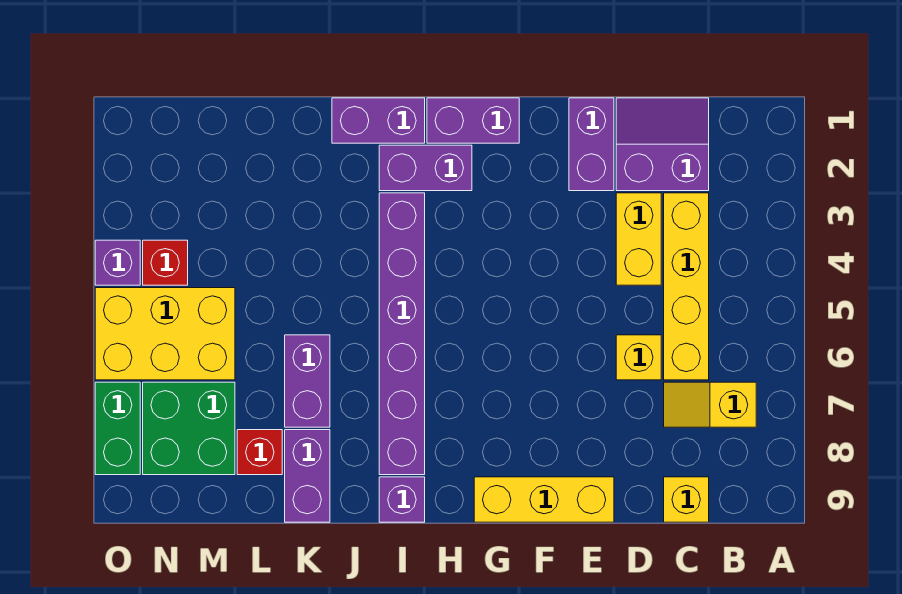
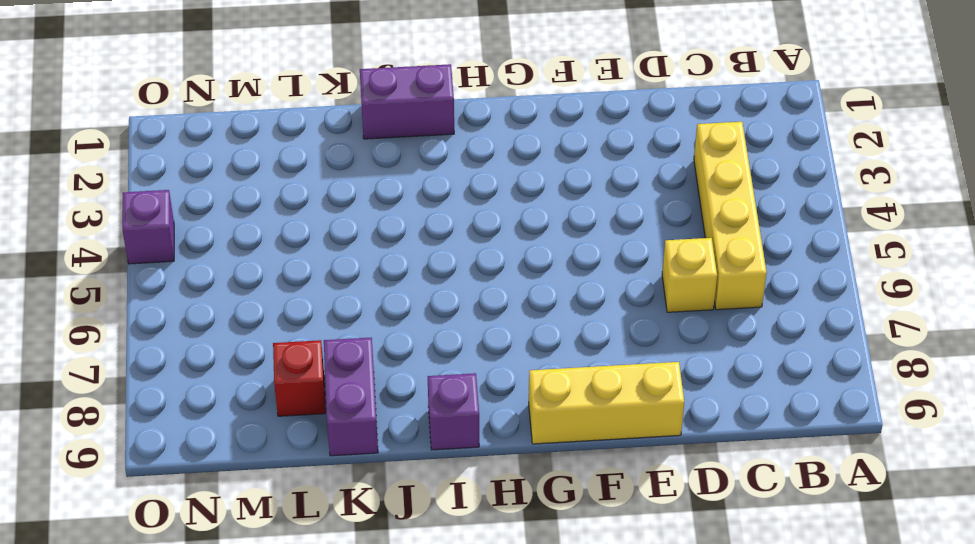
none -> yellow 1x2 slope [664,382,756,427]
none -> purple 2x2 slope [616,98,709,191]
none -> yellow 1x1 brick [664,477,709,522]

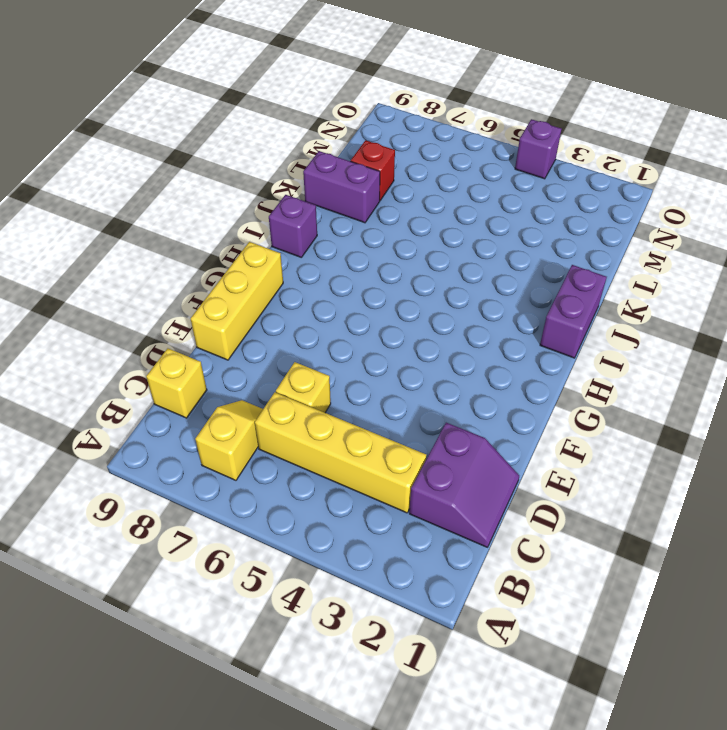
none -> yellow 1x2 brick [616,193,661,285]
none -> purple 1x2 brick [569,98,614,191]
none -> purple 1x2 brick [427,98,519,143]

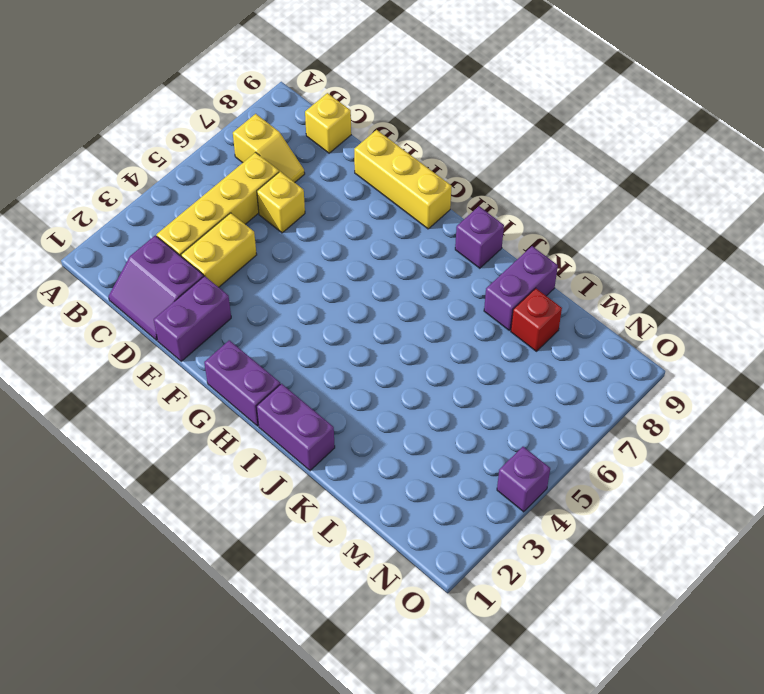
none -> purple 1x2 brick [379,145,472,191]
none -> purple 1x6 brick [379,193,425,475]
none -> purple 1x2 brick [285,335,330,427]

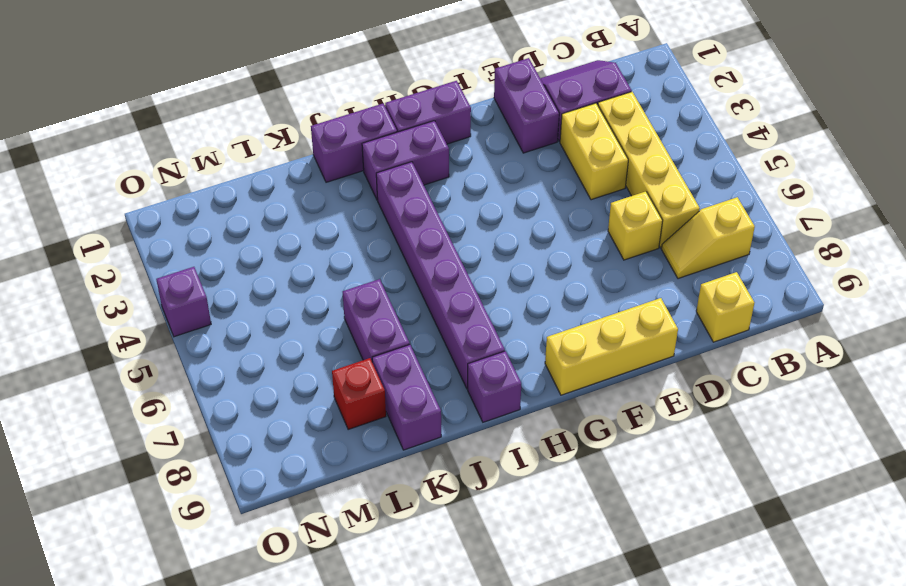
none -> yellow 2x3 brick [95,288,235,380]
none -> green 2x2 brick [143,382,235,475]
none -> red 1x1 brick [143,240,188,285]

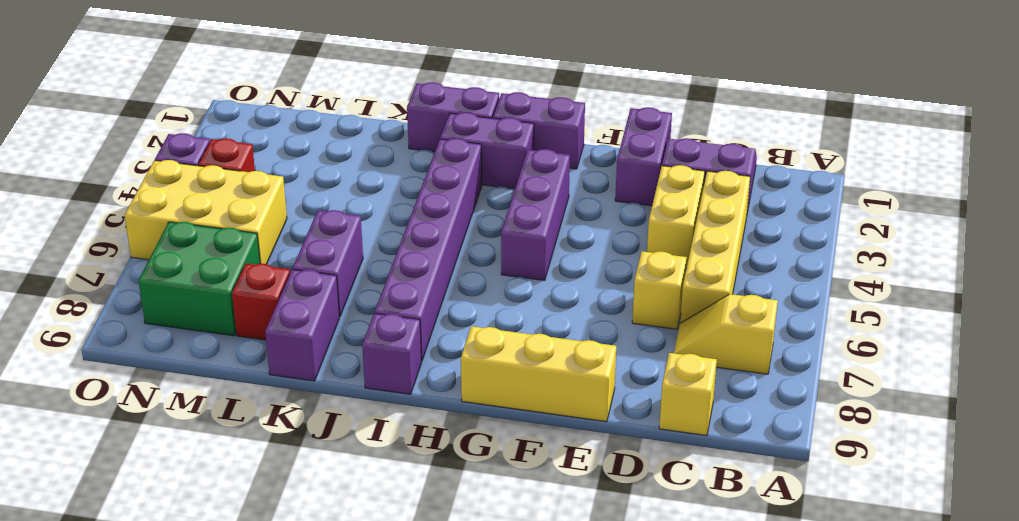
purple 1x3 brick [501,149,570,280] -> none
none -> green 1x2 brick [95,382,140,475]

